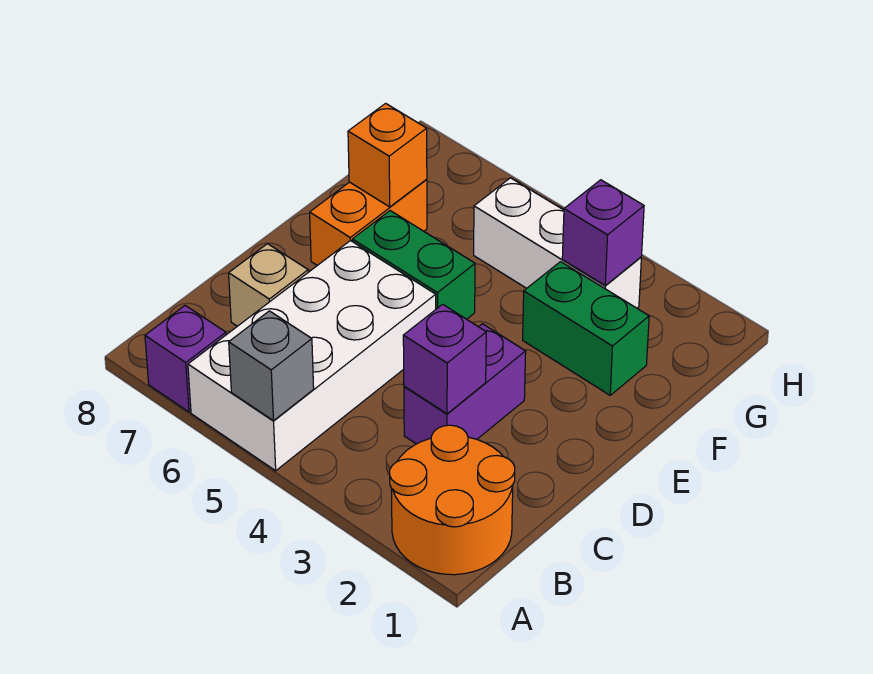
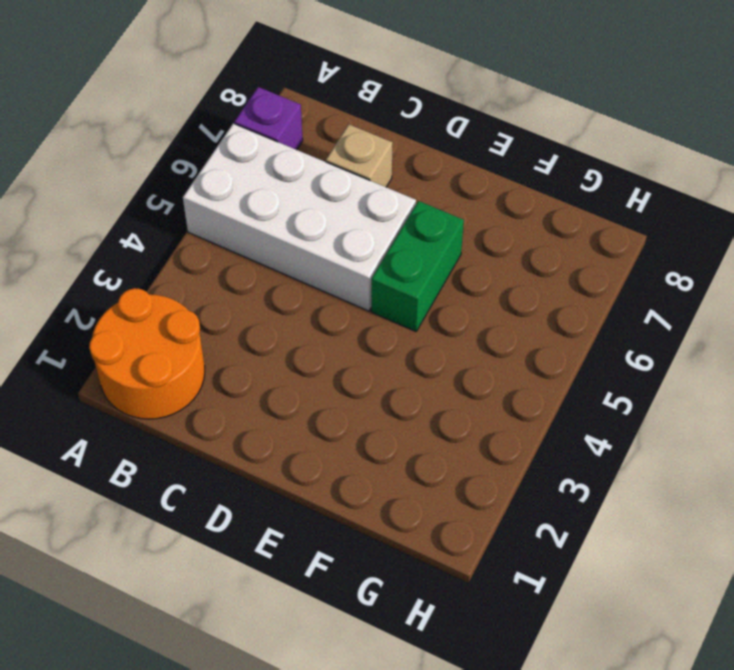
none -> purple 1x2 brick [404,324,526,444]
none -> orange 1x2 brick [310,180,427,266]
none -> green 1x2 brick [523,262,649,395]

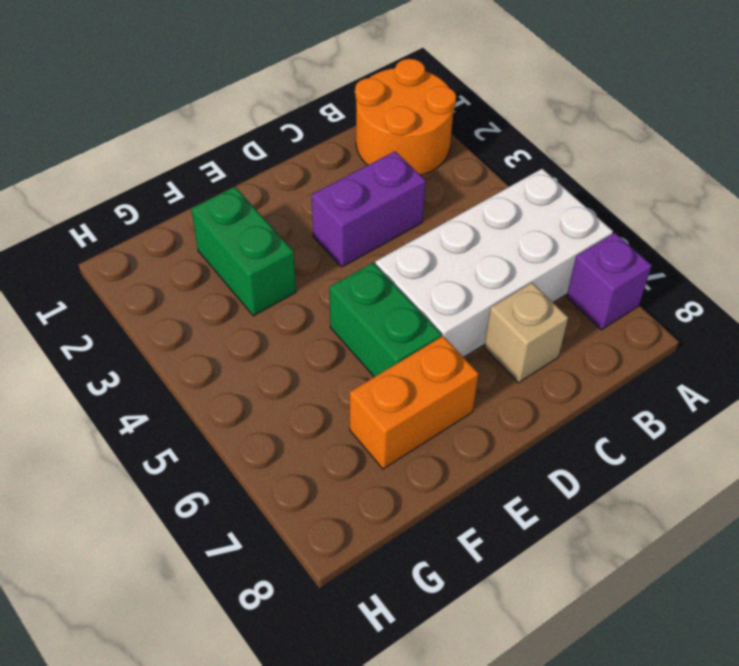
none -> white 1x3 brick [474,178,641,308]
none -> grey 1x1 brick [229,311,314,421]
none -> purple 1x1 brick [403,304,486,414]

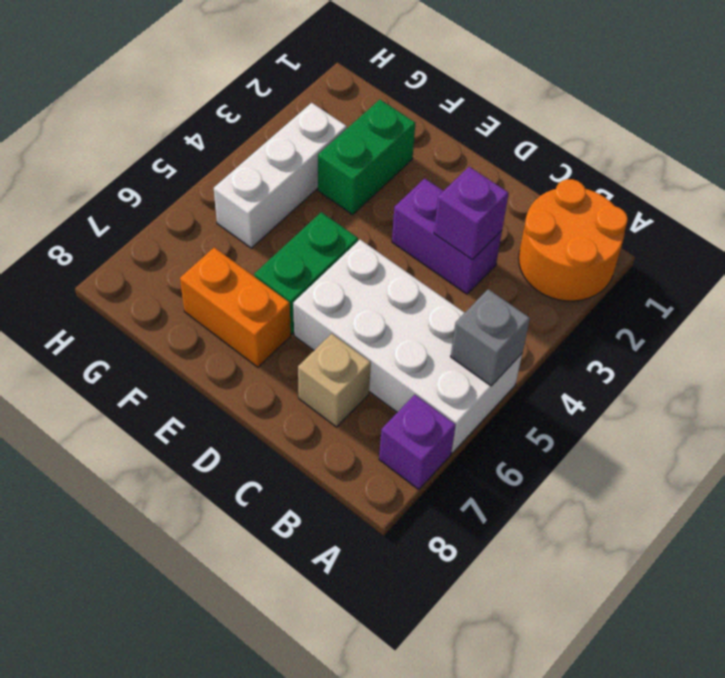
none -> orange 1x1 brick [348,103,427,207]
none -> purple 1x1 brick [562,180,644,285]

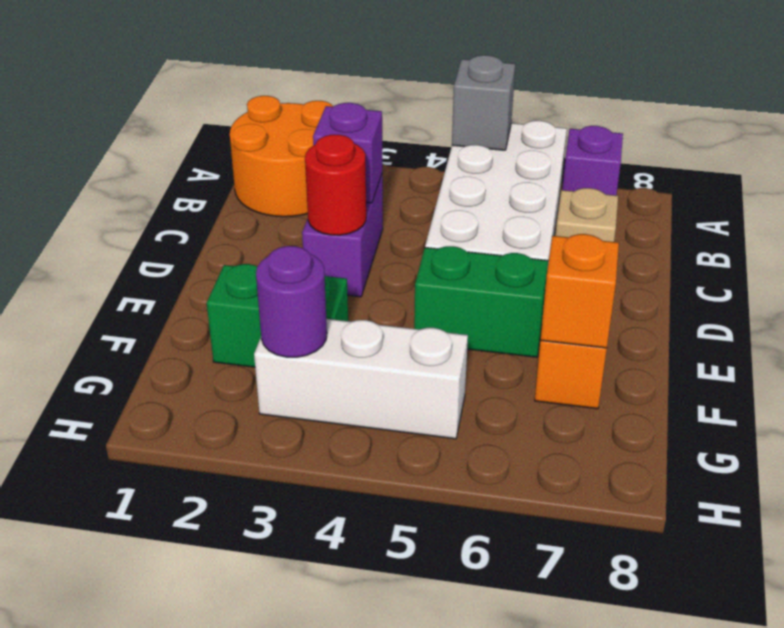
red 1x1 round brick [305,135,366,235] -> none
purple 1x1 round brick [256,246,327,357] -> purple 1x1 brick [562,180,644,285]

